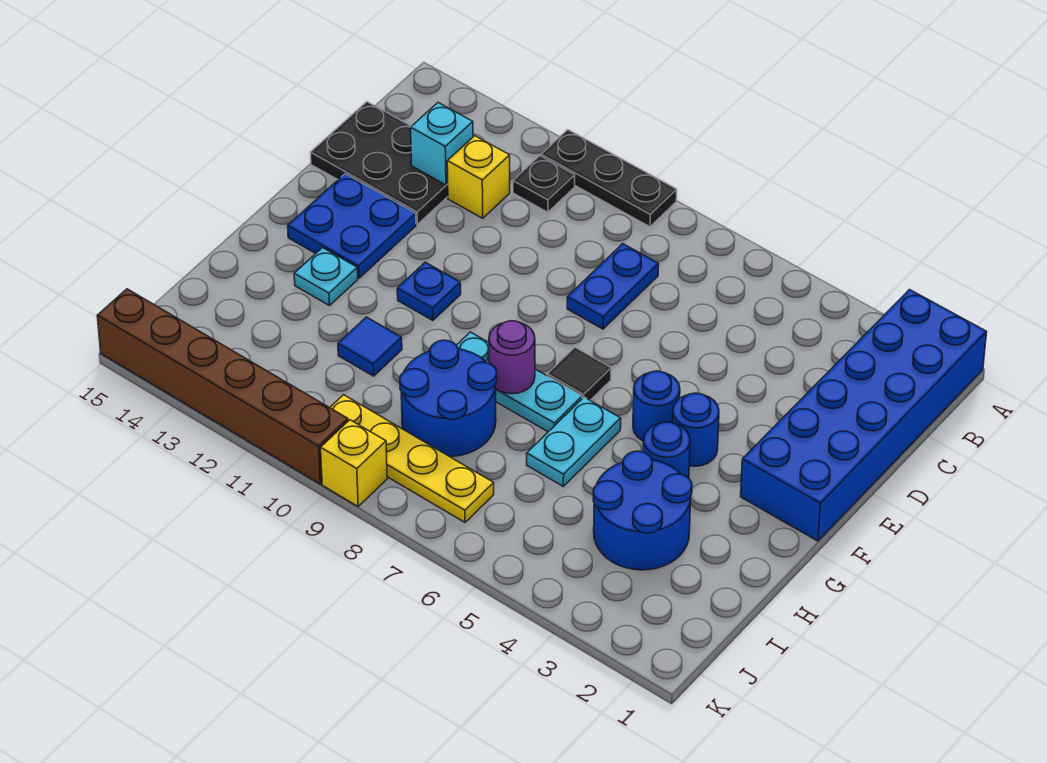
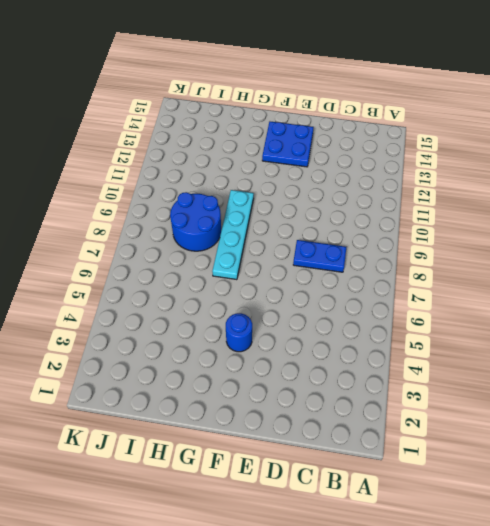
cyan 1x4 plate [212,190,254,280] -> cyan 1x3 plate [457,332,582,432]
none -> blue 2x6 brick [741,290,987,541]
none -> black 1x3 plate [541,130,677,227]
none -> black 1x1 plate [513,156,575,212]

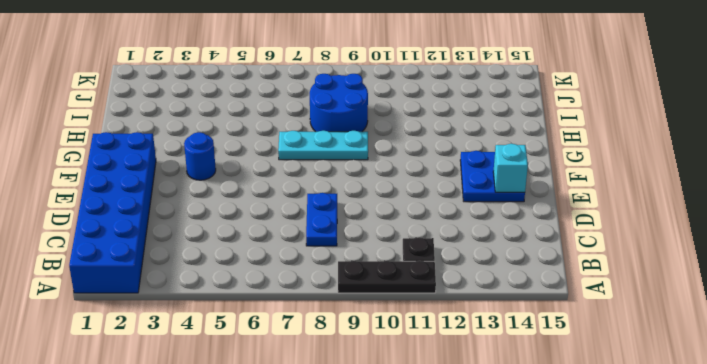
cyan 1x1 brick [493,144,528,192] -> cyan 1x1 brick moved to [411,103,473,185]
none -> yellow 1x1 brick [447,136,510,218]
none -> black 2x3 plate [311,102,448,224]
none -> blue 1x1 round brick [633,371,680,441]

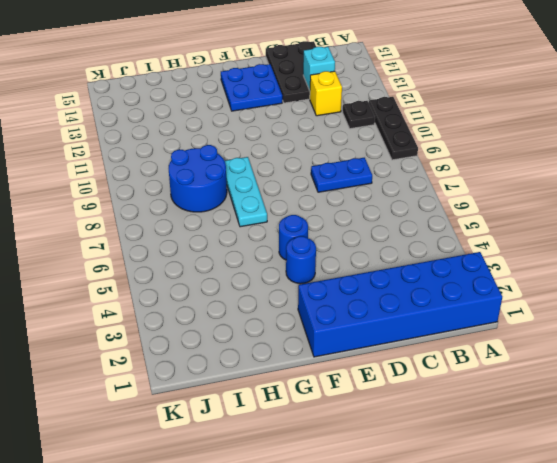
none -> black 1x1 tile [547,347,611,400]
none -> blue 1x1 plate [397,262,461,321]
none -> blue 1x1 round brick [643,422,690,478]

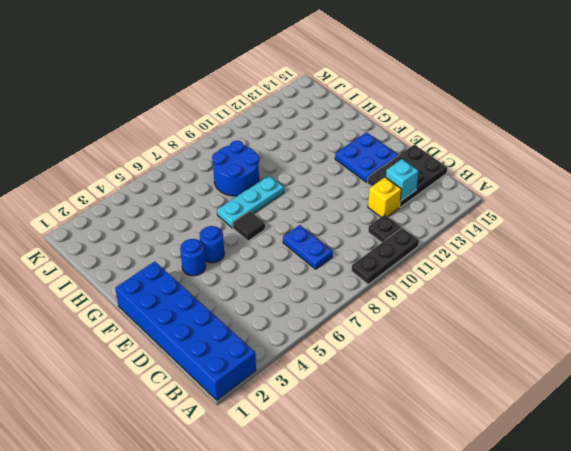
none -> blue 1x1 plate [397,262,461,321]
none -> blue 1x1 round brick [643,422,690,478]
none -> cyan 1x2 plate [527,397,621,486]

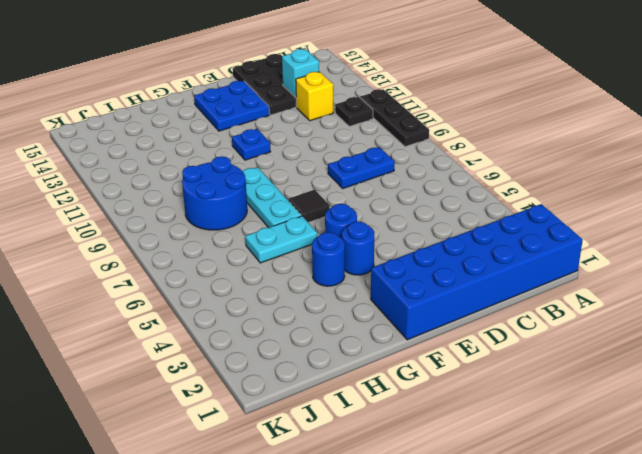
none -> cyan 1x1 plate [294,248,358,306]
none -> blue 2x2 round brick [593,451,692,570]
none -> blue 1x1 tile [338,317,402,376]

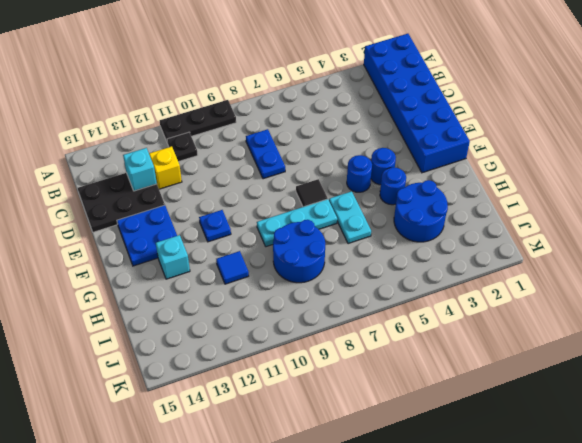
cyan 1x1 brick [156,235,190,279] -> cyan 1x1 plate [294,248,358,306]
none -> yellow 1x4 plate [330,395,494,522]
none -> yellow 1x1 brick [321,420,387,506]
none -> brown 1x6 brick [97,289,348,484]

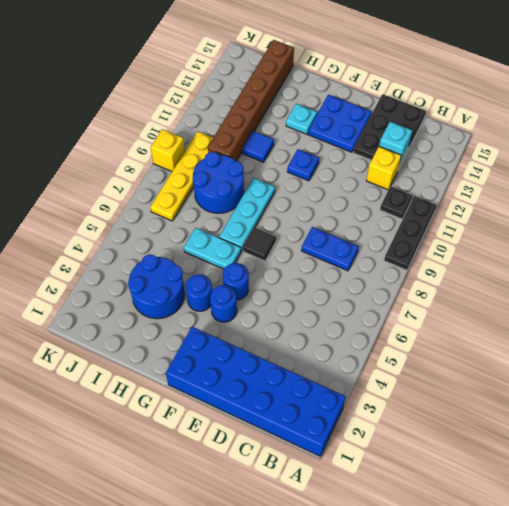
brown 1x6 brick [208,40,294,161] -> brown 1x6 brick moved to [97,289,348,484]
none -> purple 1x1 round brick [489,321,535,394]

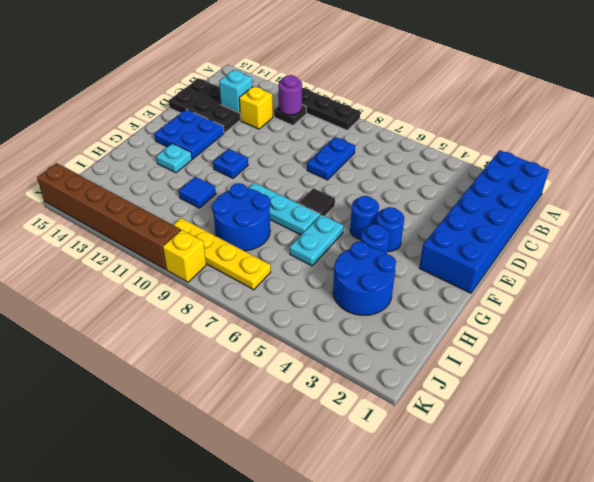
purple 1x1 round brick [278,75,302,115] -> purple 1x1 round brick moved to [489,321,535,394]

